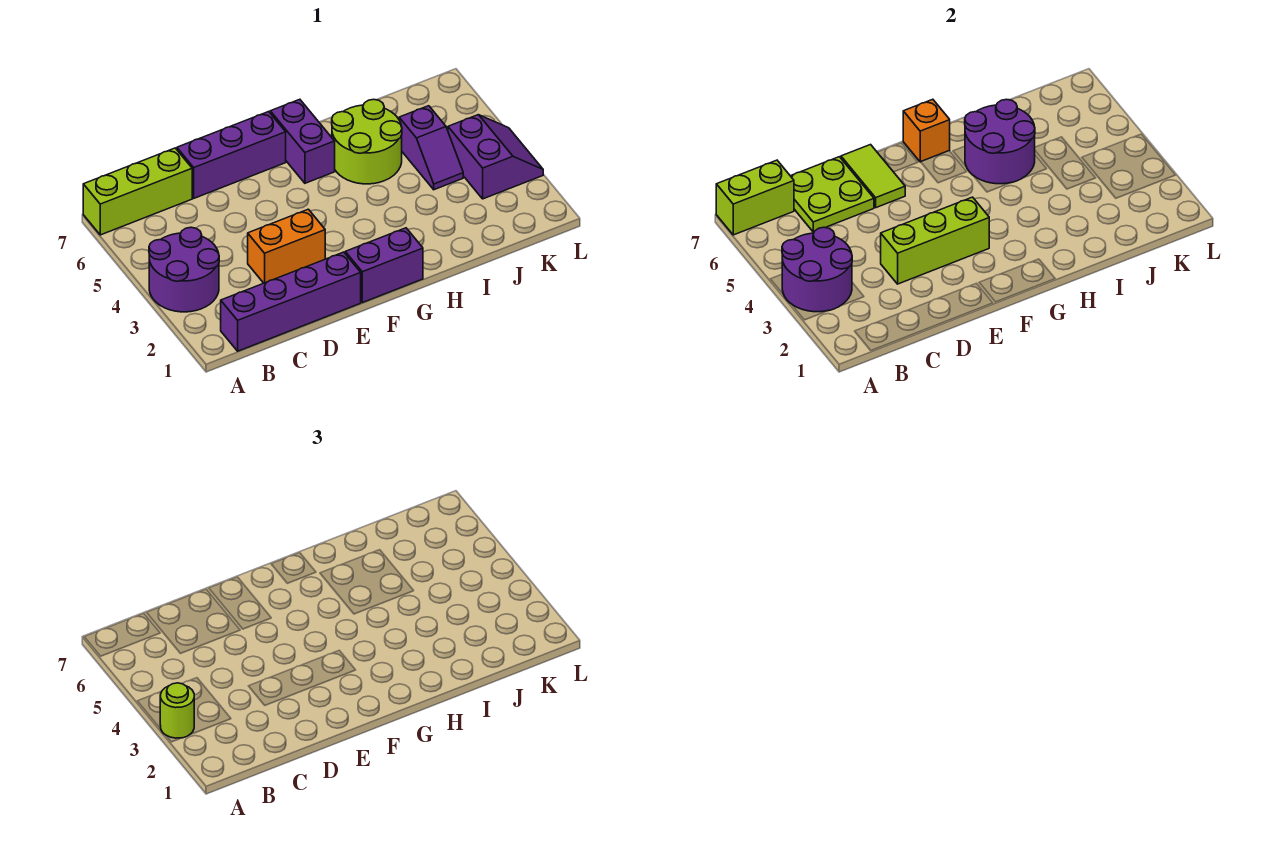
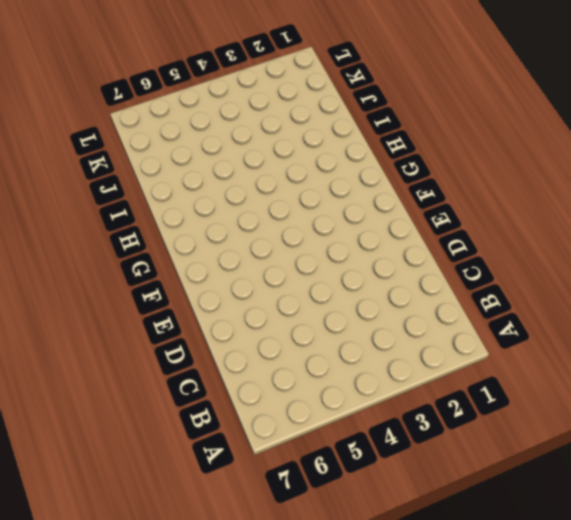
none -> purple 2x2 round brick [149,227,219,312]
none -> lime 1x3 brick [83,148,192,235]
none -> purple 1x4 brick [221,252,361,351]

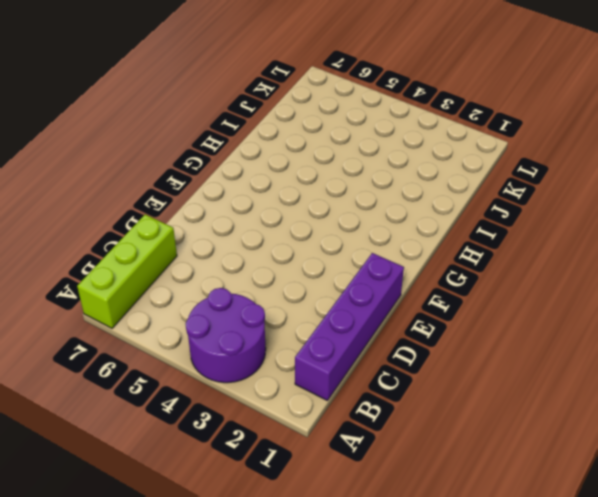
none -> orange 1x2 brick [248,209,325,283]
none -> purple 1x3 brick [177,112,286,198]
none -> purple 1x2 brick [345,228,423,303]

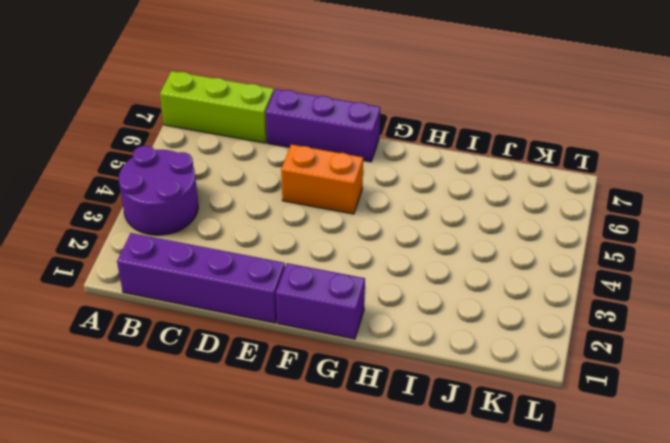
orange 1x2 brick [281,144,363,214] -> orange 1x2 brick moved to [248,209,325,283]
none -> purple 1x2 brick [270,99,335,183]
none -> lime 2x2 round brick [332,99,402,184]
none -> purple 1x2 slope [399,106,463,190]

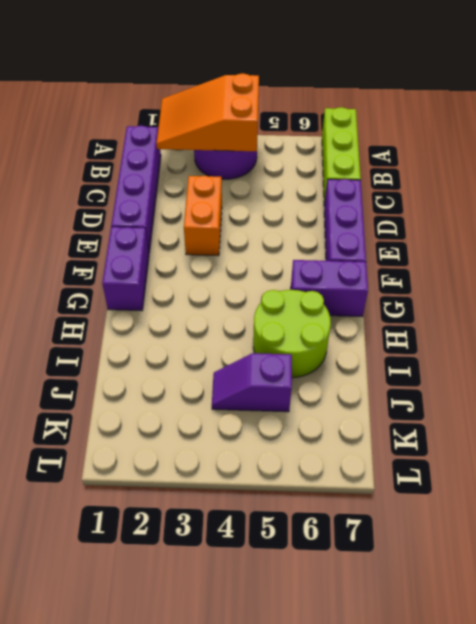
orange 2x3 slope [156,73,259,151] -> purple 2x2 round brick [782,227,852,312]
none -> purple 2x2 slope [448,115,543,199]
none -> lime 1x2 brick [716,160,794,235]
none -> lime 2x2 plate [791,157,874,232]

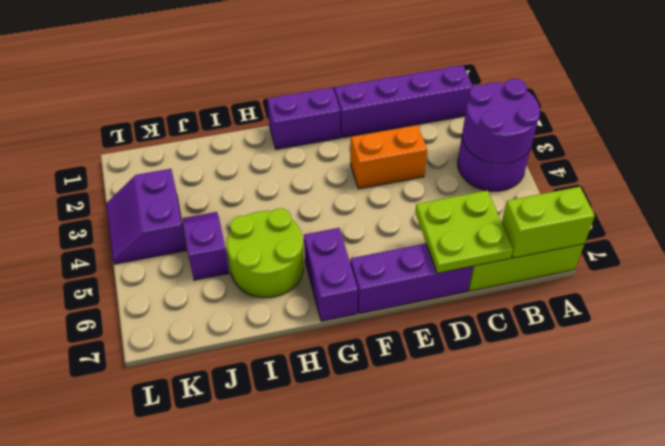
none -> lime 1x3 brick [881,197,989,284]
none -> lime 1x2 tile [841,145,905,208]
none -> orange 1x1 brick [903,99,950,162]

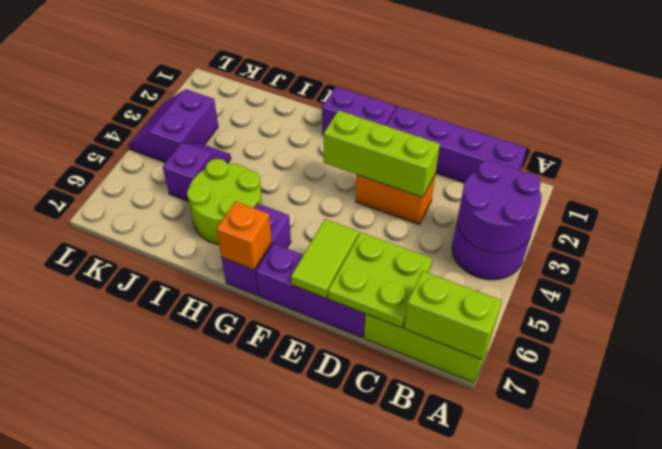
none -> purple 2x2 round brick [965,99,1035,184]
none -> lime 1x1 round brick [160,683,194,738]

